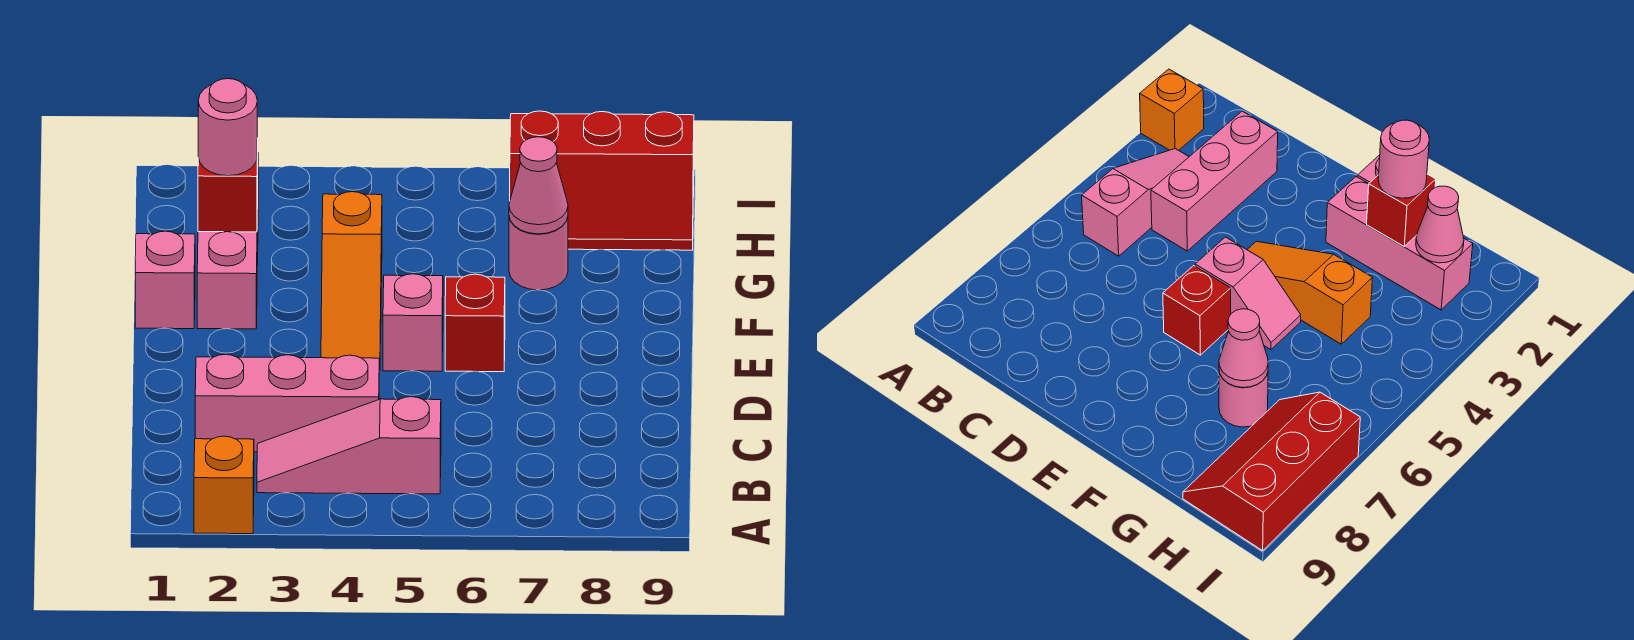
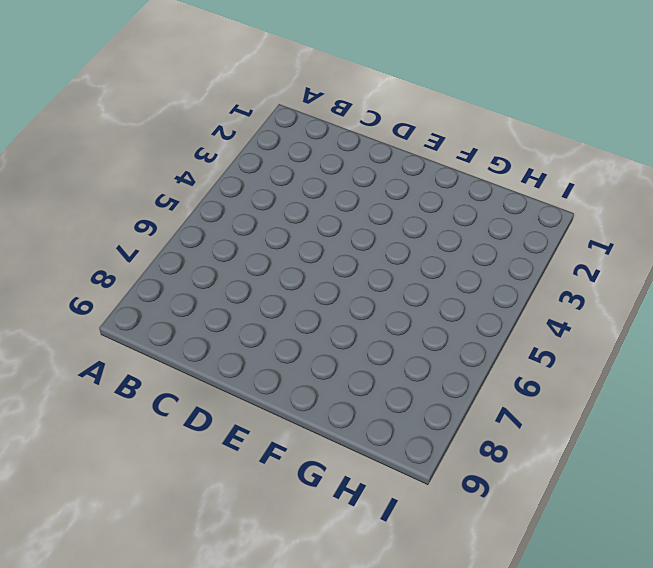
none -> orange 1x1 brick [194,436,254,534]
none -> pink 1x3 slope [257,397,441,494]
none -> pink 1x3 brick [195,354,379,452]

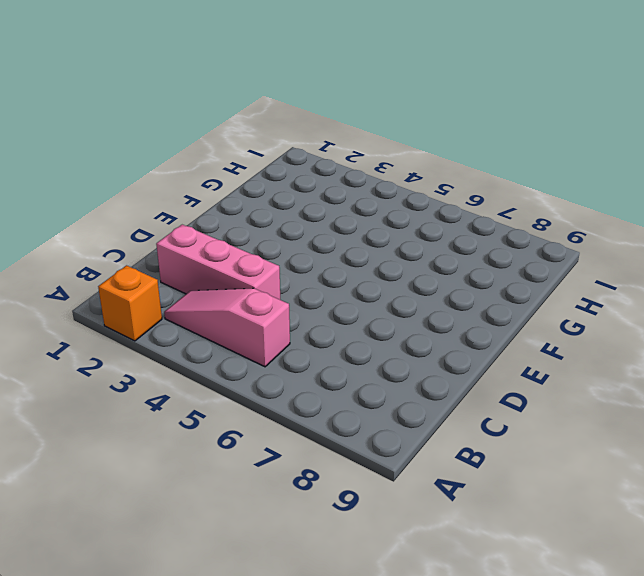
none -> orange 1x3 slope [321,192,382,371]
none -> pink 1x2 slope [383,274,443,371]
none -> red 1x1 brick [445,274,505,372]

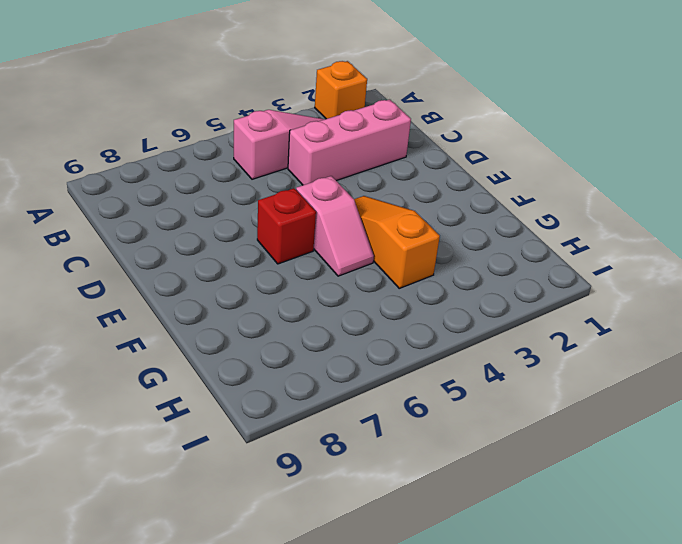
none -> pink 1x1 brick [135,231,195,329]
none -> pink 1x3 brick [197,154,258,329]
none -> pink 1x1 round brick [509,217,568,290]

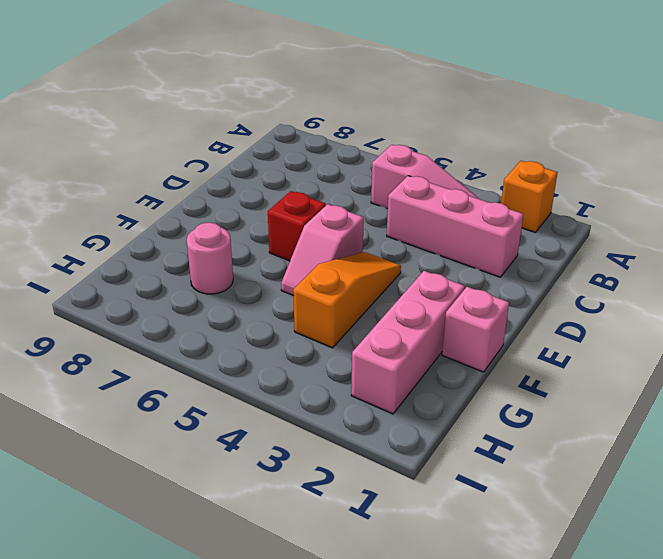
none -> red 2x3 slope [510,111,694,250]
none -> red 1x1 brick [198,138,258,232]
none -> pink 1x1 cone [509,137,568,234]

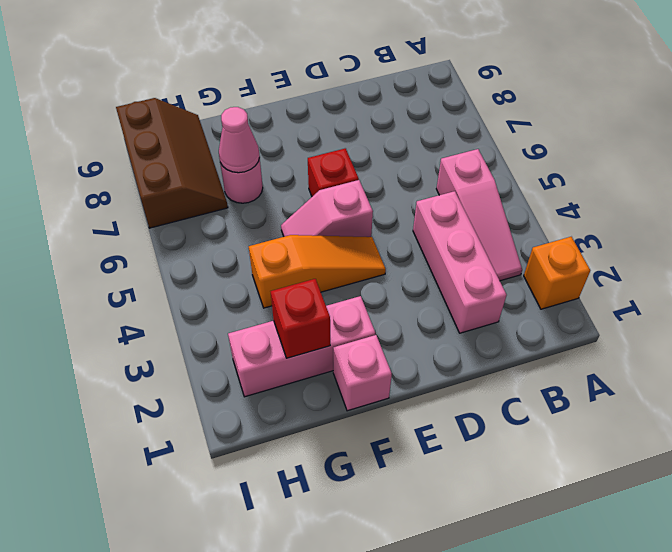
brown 2x3 slope [116,98,228,228] -> red 2x3 slope [510,111,694,250]
none -> pink 1x1 cone [1416,186,1464,263]
none -> pink 1x1 round brick [198,79,257,176]

